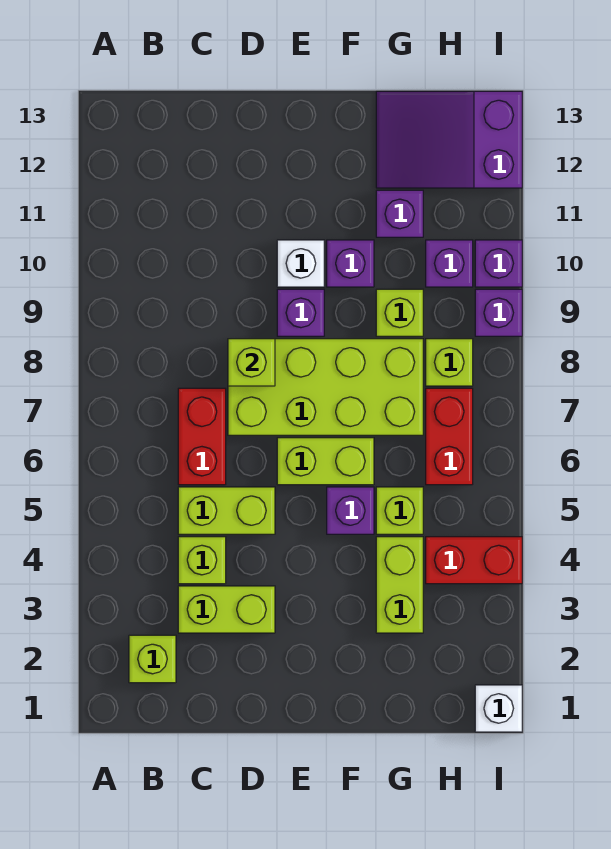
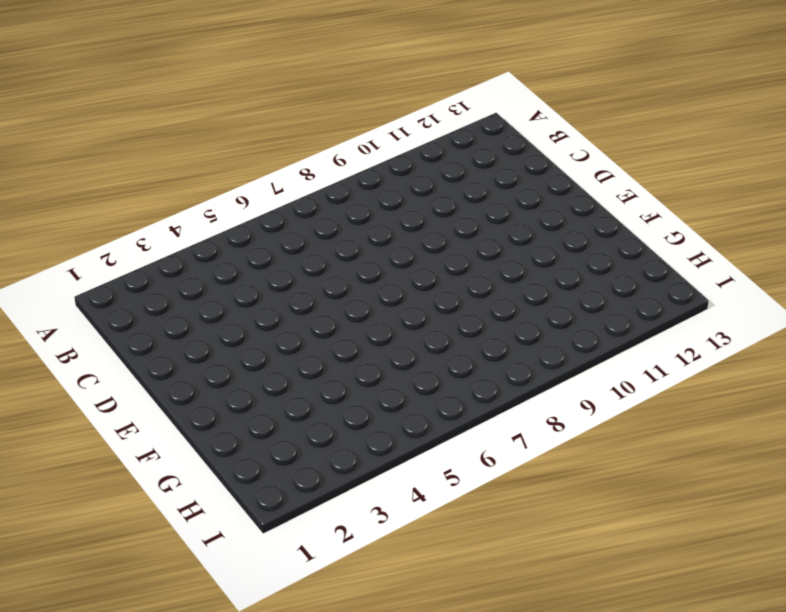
none -> lime 1x1 brick [129,635,176,683]
none -> lime 1x2 brick [178,586,275,633]
none -> lime 1x1 brick [178,537,226,584]

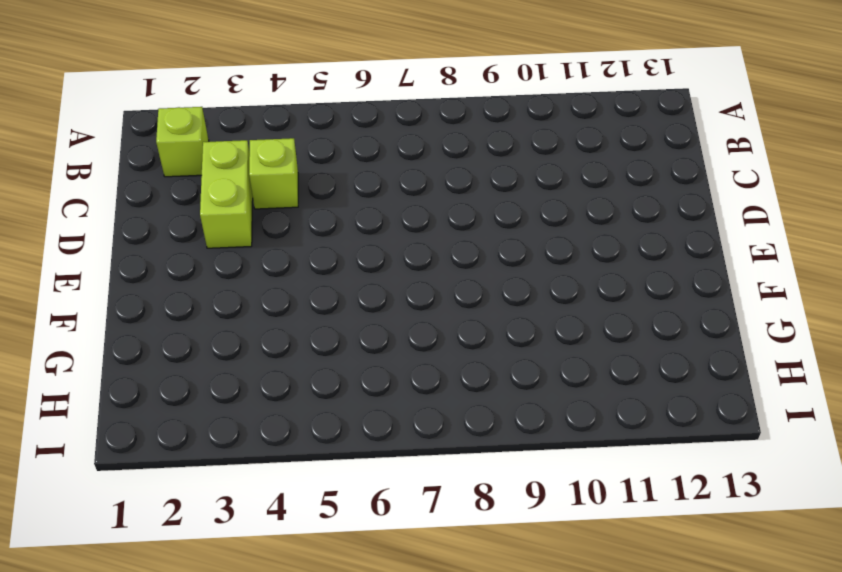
none -> lime 1x2 brick [178,487,275,534]
none -> red 1x2 brick [178,388,226,485]
none -> lime 2x4 brick [228,339,423,435]

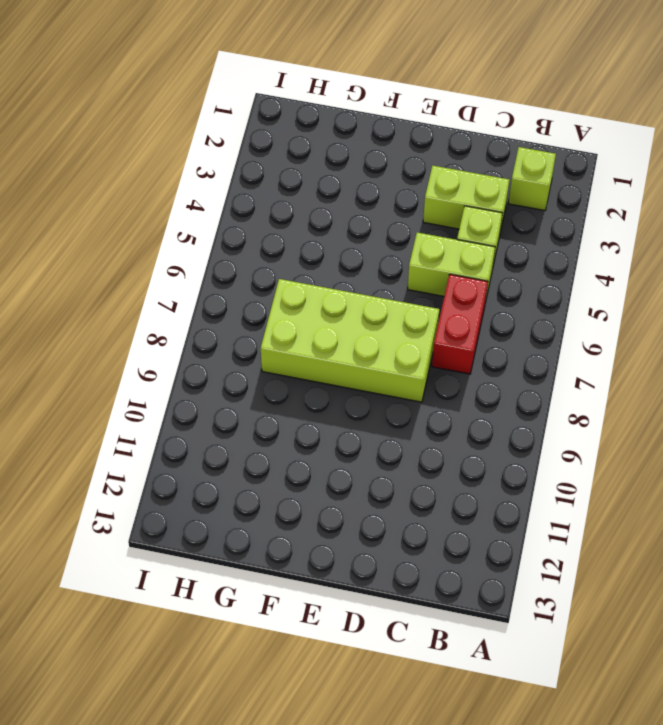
none -> lime 1x2 brick [277,438,374,485]
none -> purple 1x1 brick [277,289,324,336]
none -> white 1x1 brick [277,240,324,287]

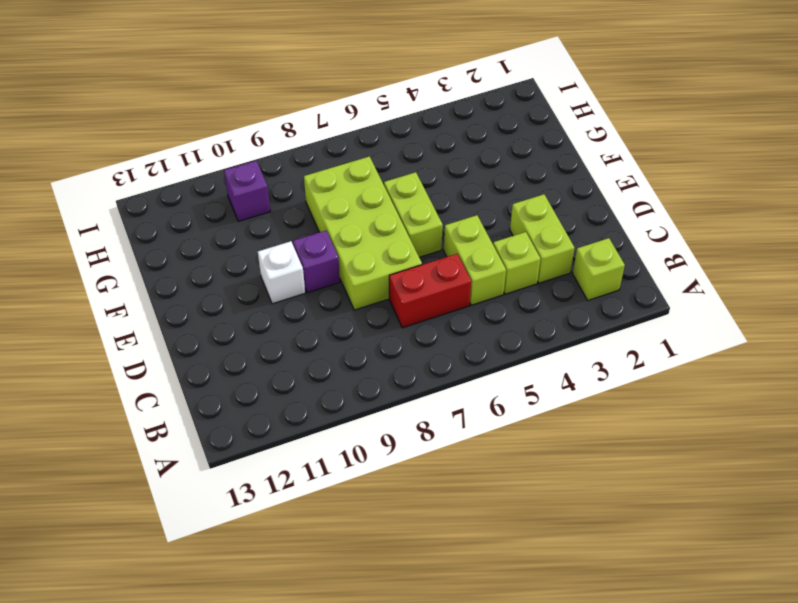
none -> purple 1x1 brick [327,487,374,534]
none -> purple 1x1 brick [327,240,374,287]
none -> lime 1x2 brick [376,537,423,633]

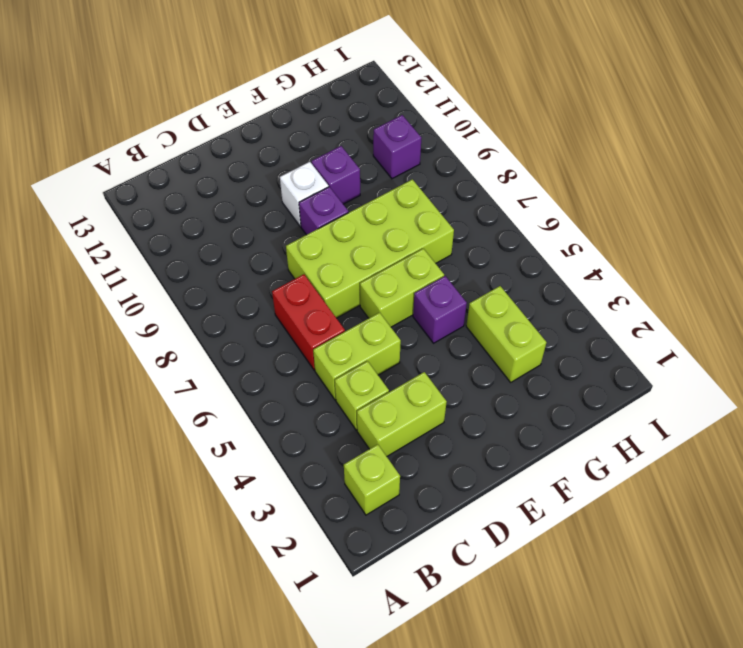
none -> lime 1x1 brick [376,487,423,534]
none -> lime 1x1 brick [376,289,423,336]
none -> purple 1x1 brick [376,190,423,237]

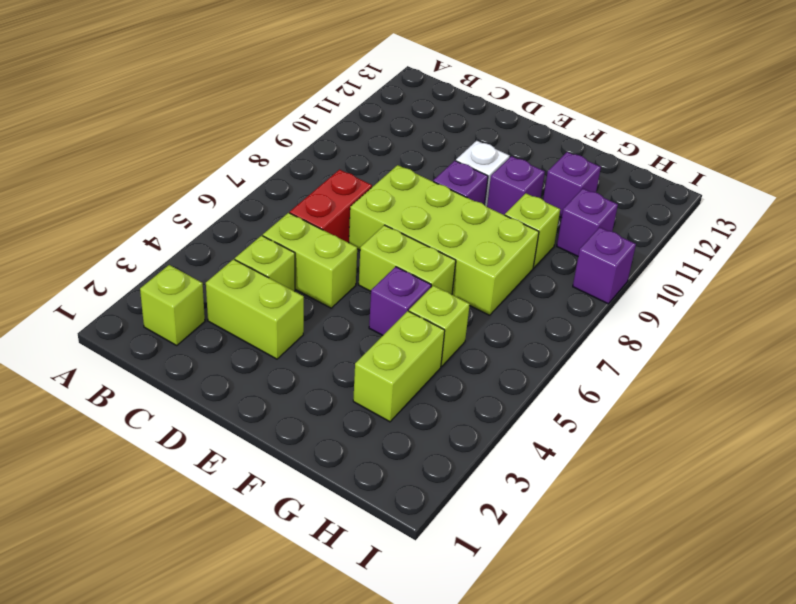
none -> purple 2x3 slope [376,91,522,188]
none -> red 1x2 brick [426,537,522,584]
none -> red 1x2 brick [426,388,473,485]

